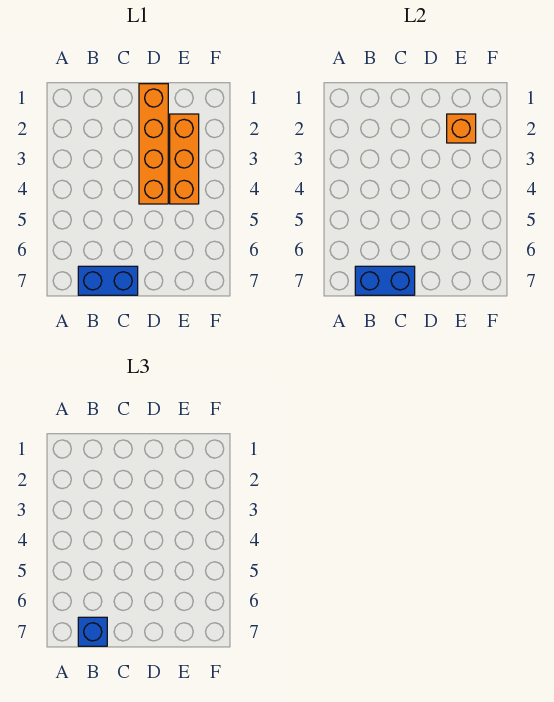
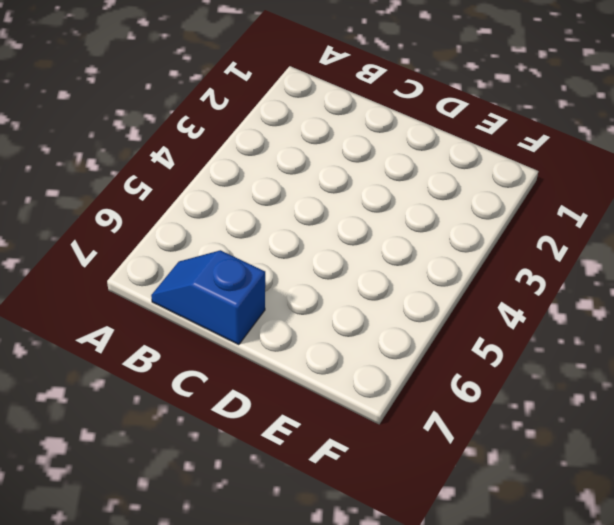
blue 1x2 slope [151,250,265,345] -> blue 1x2 brick [78,266,138,295]
none -> orange 1x4 brick [139,84,168,204]
none -> orange 1x3 brick [170,114,199,204]

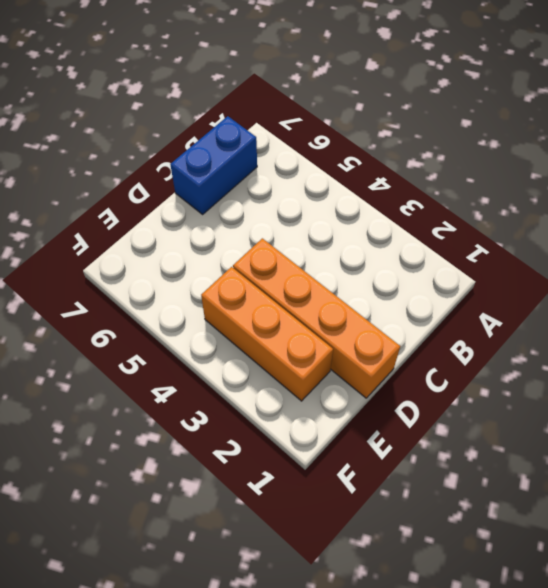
none -> blue 1x2 brick [355,266,415,295]
none -> orange 1x1 brick [447,114,476,143]

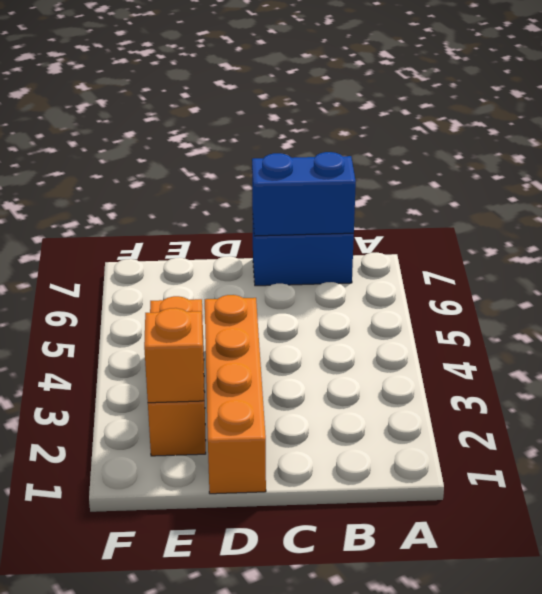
none -> blue 1x1 brick [78,617,107,646]

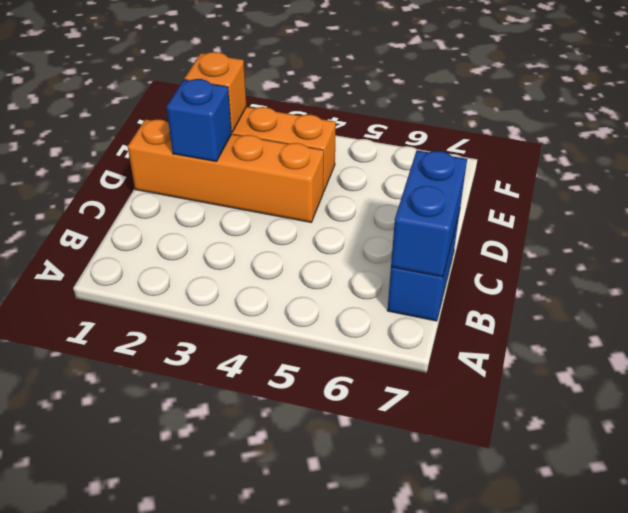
blue 1x1 brick [167,79,232,162] -> blue 1x1 brick moved to [78,617,107,646]

